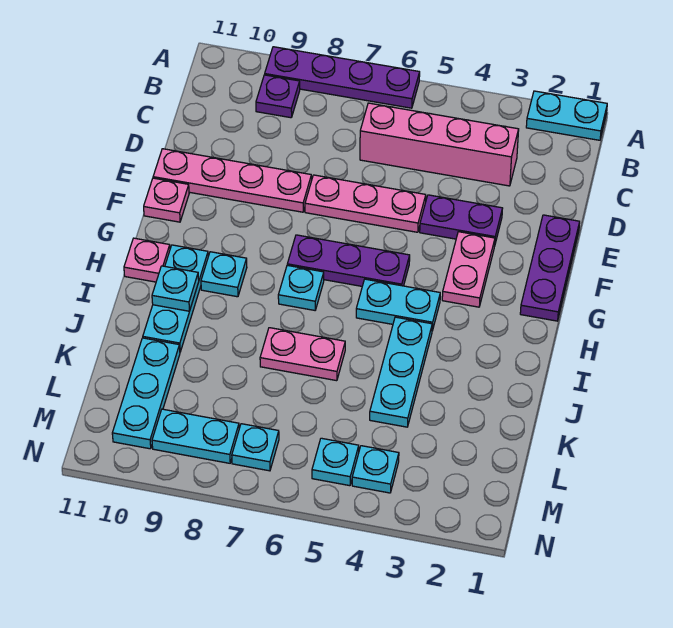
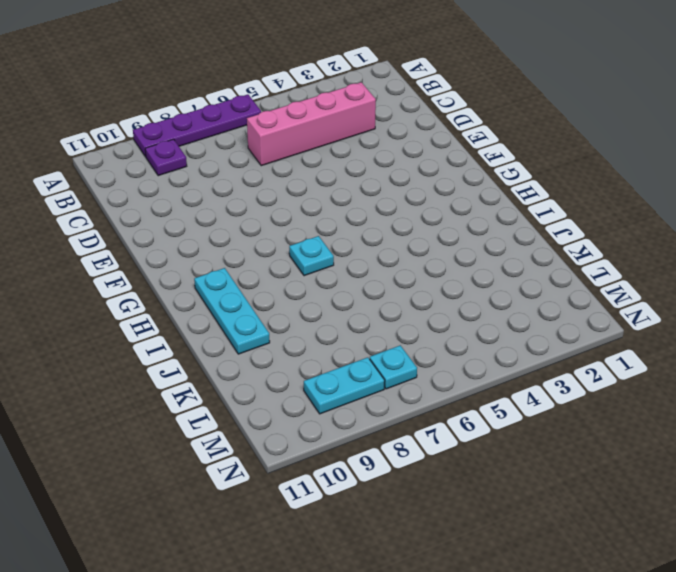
none -> cyan 1x2 plate [526,91,607,140]
none -> purple 1x3 plate [520,215,580,321]
none -> purple 1x2 plate [420,195,503,243]

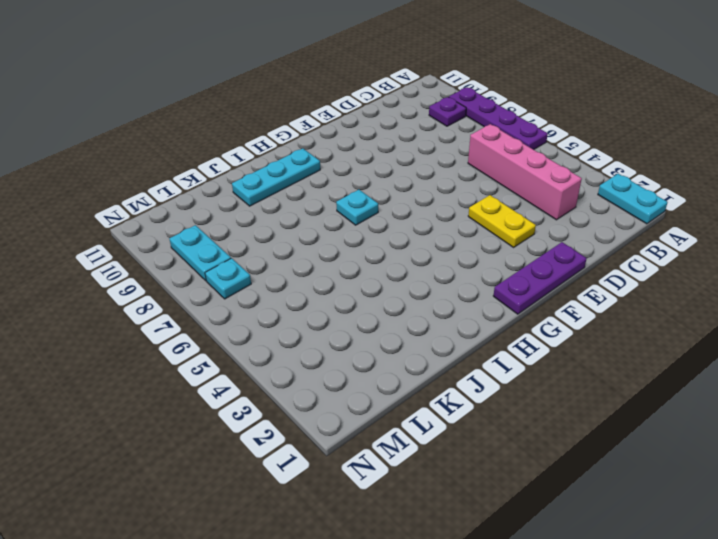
yellow 1x2 plate [468,195,536,247] -> purple 1x2 plate [420,195,503,243]
none -> pink 1x3 plate [305,175,426,232]
none -> pink 1x4 plate [153,149,312,212]
none -> pink 1x2 plate [442,232,495,307]

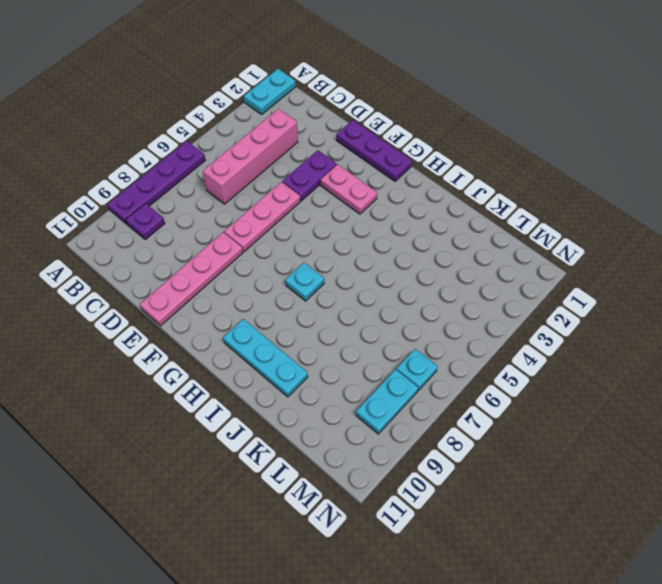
none -> pink 1x1 plate [144,178,189,222]
none -> purple 1x3 plate [287,235,410,286]
none -> cyan 1x2 plate [356,279,440,331]

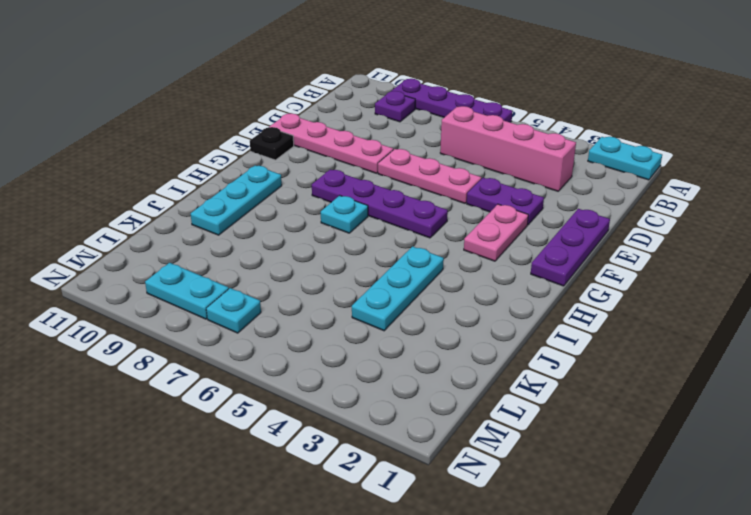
black 1x1 plate [250,127,294,160] -> pink 1x1 plate [144,178,189,222]
purple 1x4 plate [312,169,448,238] -> purple 1x3 plate [287,235,410,286]
none -> cyan 1x2 plate [356,279,440,331]
none -> cyan 1x1 plate [201,252,247,297]
none -> pink 1x1 plate [124,238,170,282]

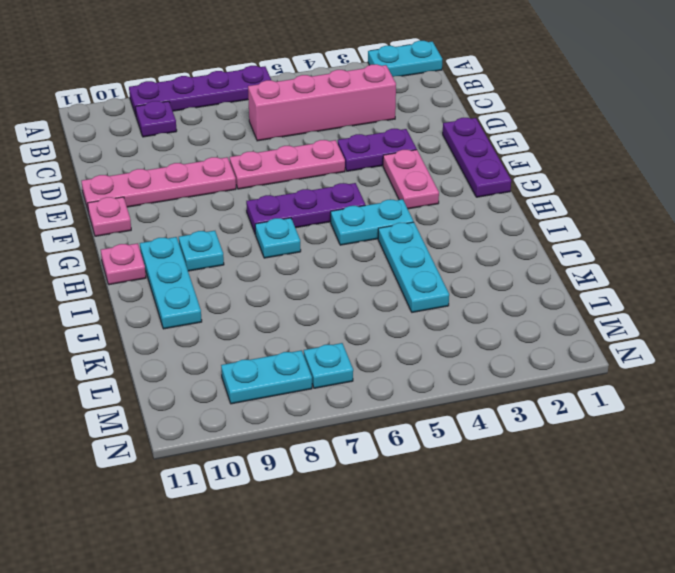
none -> pink 1x2 plate [260,328,345,381]
none -> cyan 1x3 plate [112,338,180,449]
none -> cyan 1x1 plate [352,446,399,493]

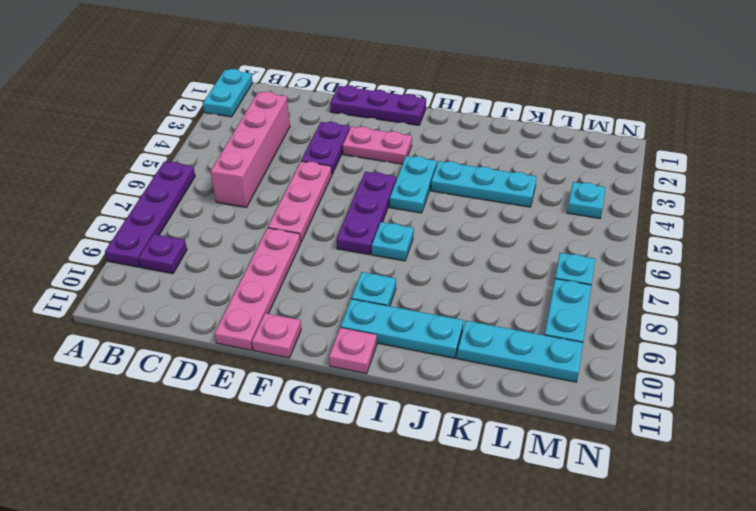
none -> pink 1x2 plate [260,328,345,381]
none -> cyan 1x1 plate [312,438,359,486]
none -> cyan 1x1 plate [152,266,199,311]

